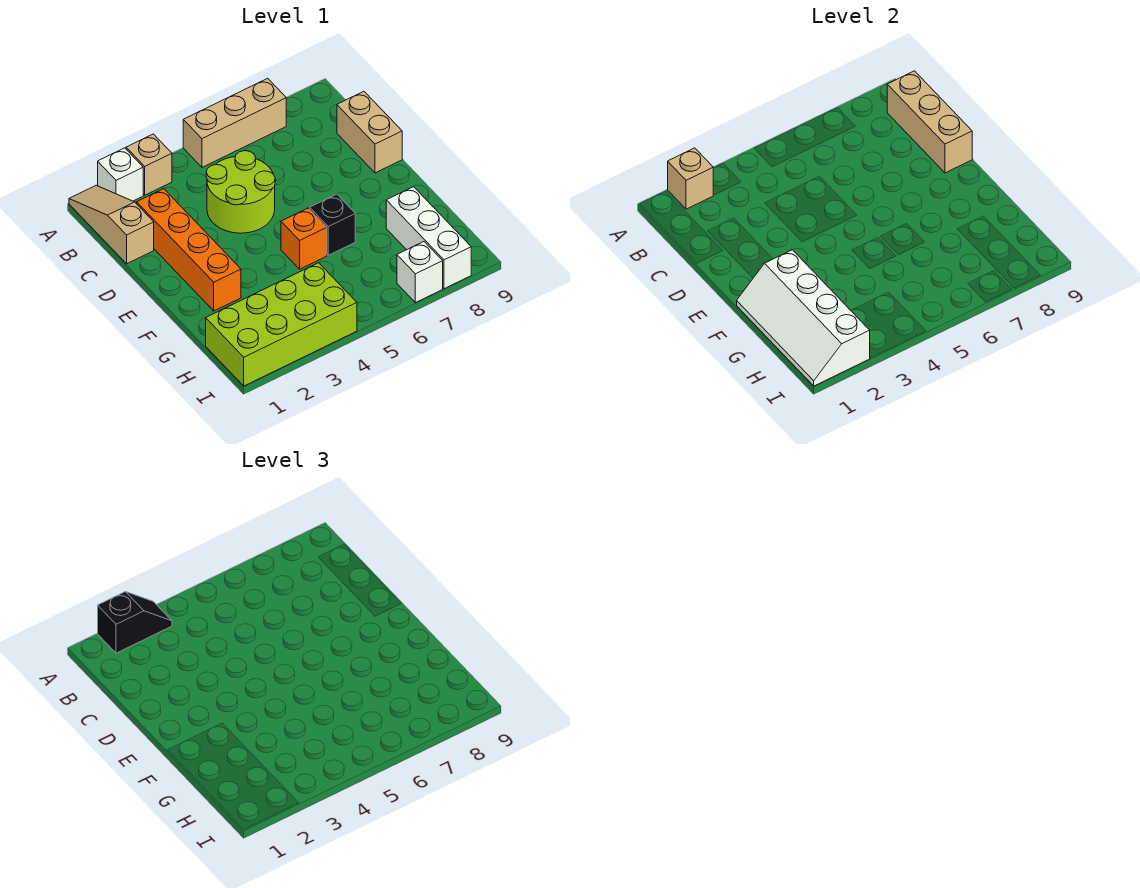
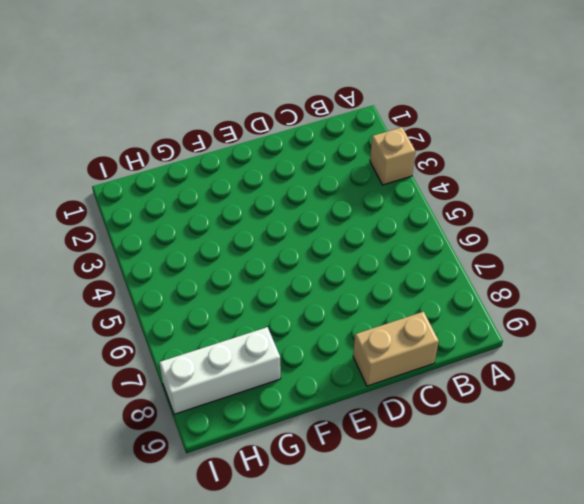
none -> tan 1x3 slope [69,185,154,264]
none -> white 1x1 brick [98,148,143,201]
none -> tan 1x3 brick [183,78,286,167]

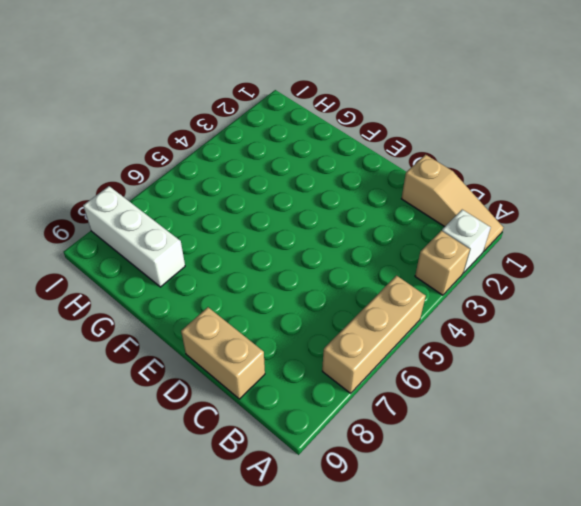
none -> orange 1x4 brick [137,189,241,311]
none -> lime 2x2 round brick [206,151,275,233]
none -> orange 1x1 brick [281,208,327,269]

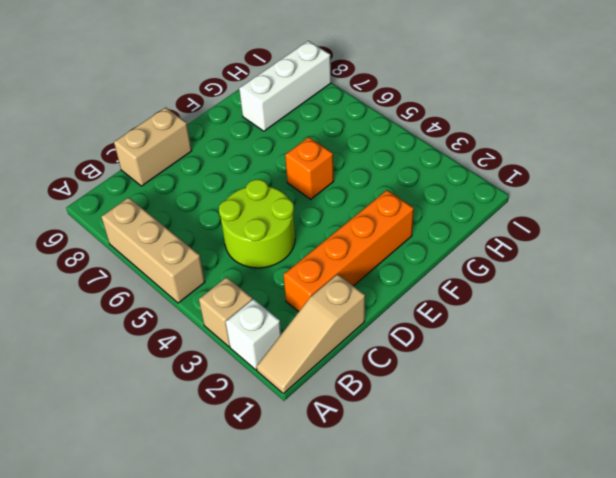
none -> black 1x1 brick [310,194,355,255]
none -> lime 2x4 brick [206,263,357,386]
none -> white 1x1 brick [397,242,443,303]

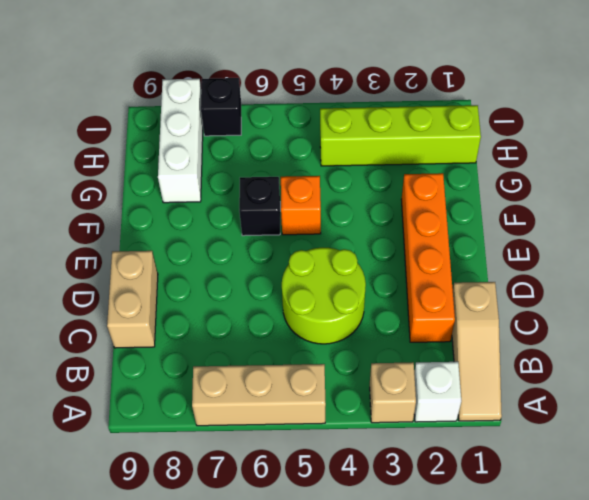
lime 1x4 brick [320,105,481,166] -> lime 2x4 brick [206,263,357,386]
black 1x1 brick [201,78,241,136] -> white 1x1 brick [397,242,443,303]
none -> tan 1x1 brick [668,148,713,209]
none -> tan 1x3 brick [887,71,972,173]
none -> white 2x4 slope [737,250,870,386]

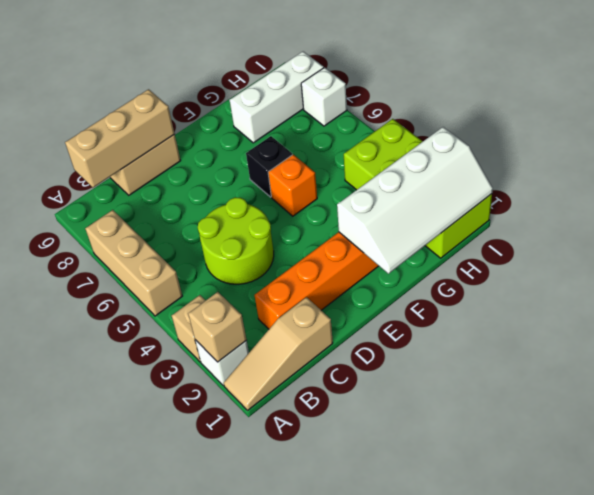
none -> black 1x2 slope [98,592,172,653]

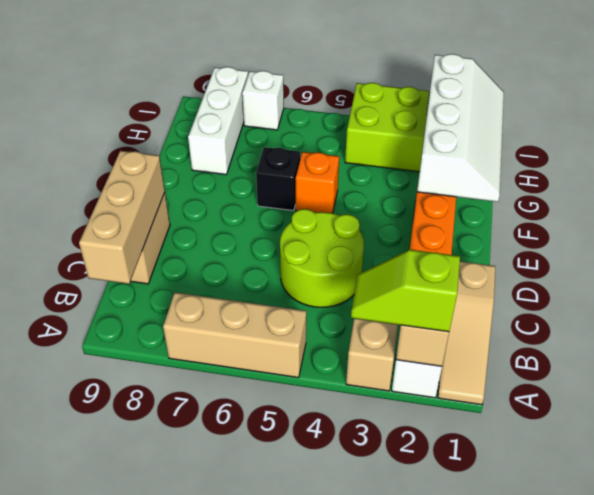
lime 1x2 slope [351,250,460,332] -> black 1x2 slope [98,592,172,653]

